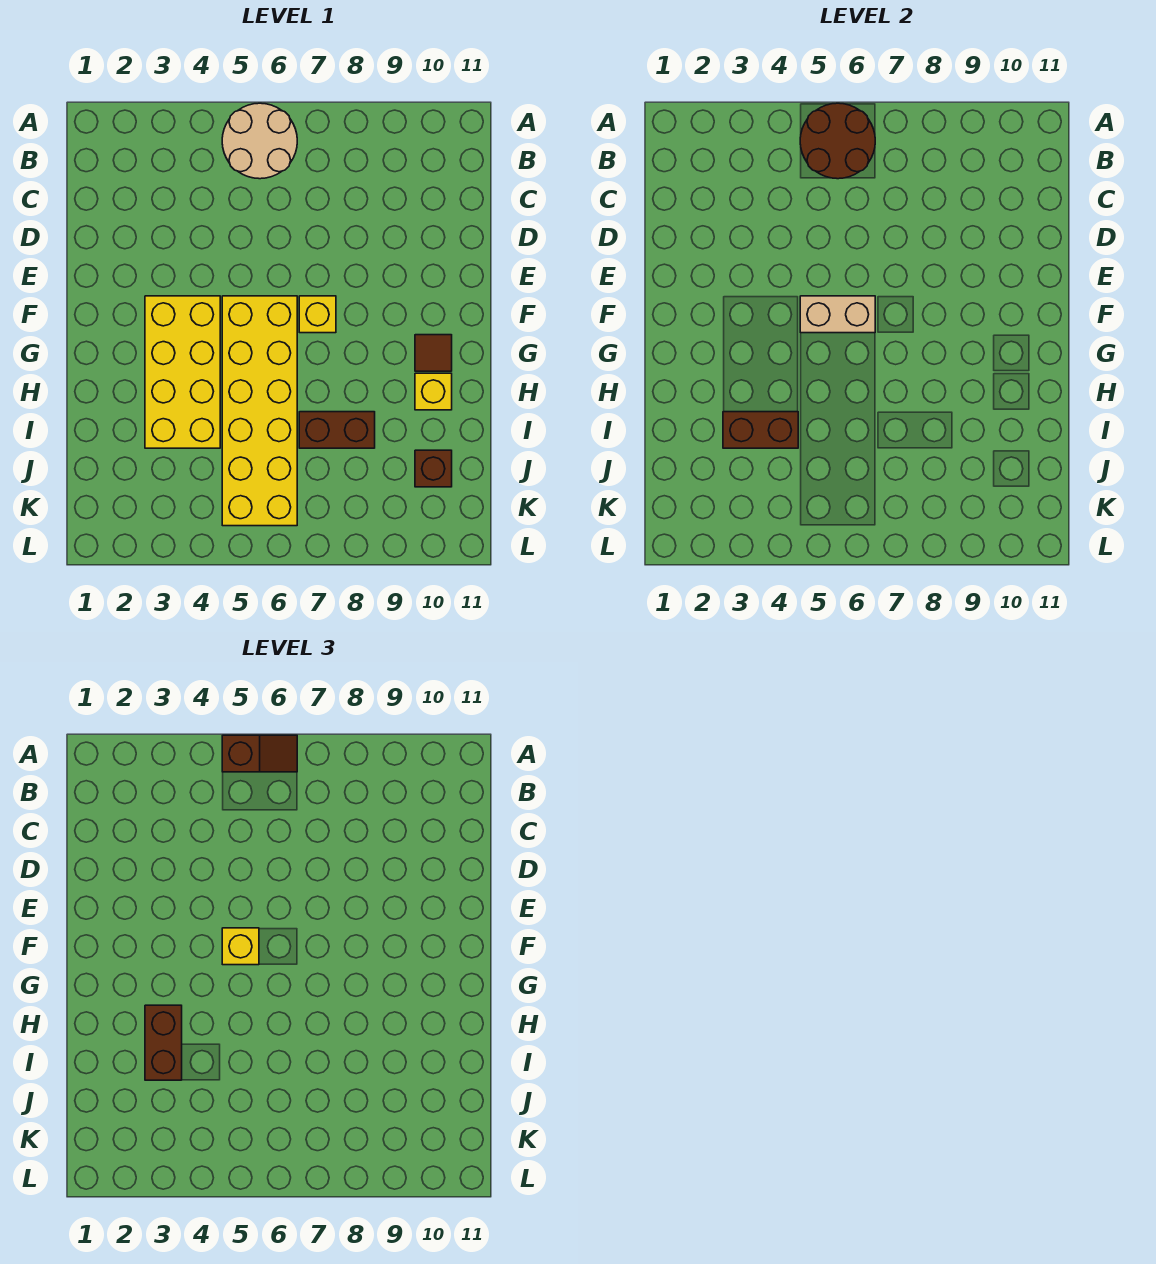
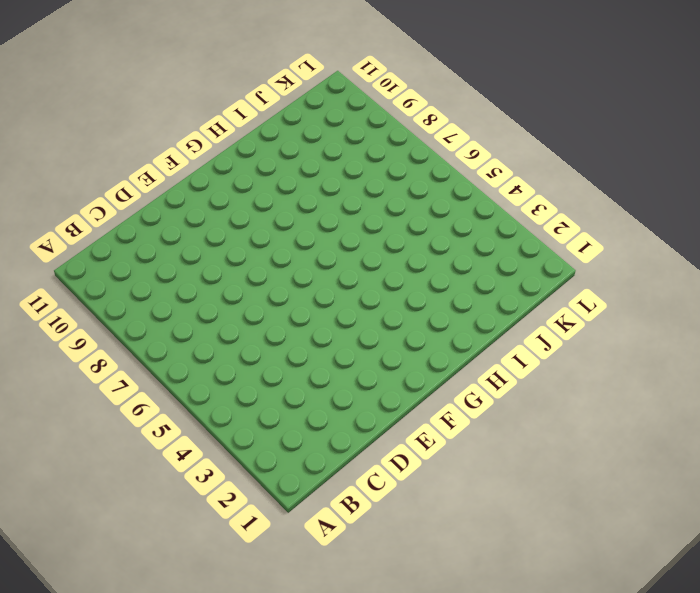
none -> tan 2x2 round brick [222,103,297,179]
none -> yellow 2x4 brick [145,296,220,448]
none -> yellow 2x6 brick [222,296,297,526]

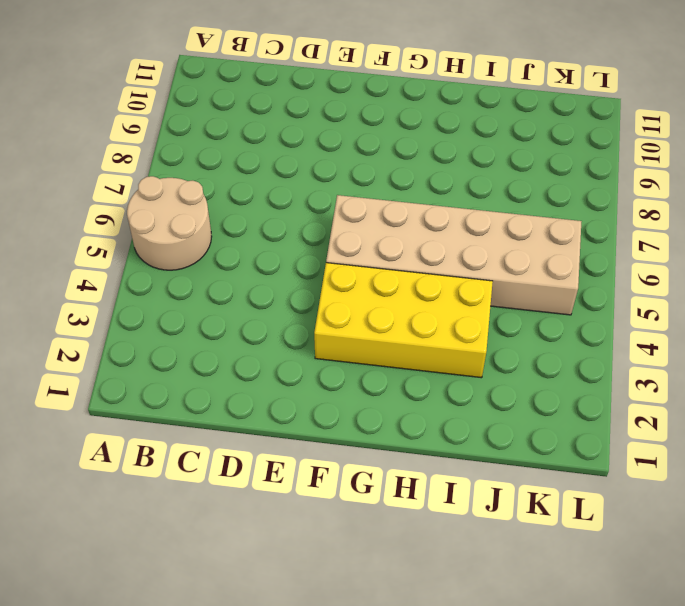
tan 2x6 brick [326,195,582,315] -> yellow 2x6 brick [222,296,297,526]
none -> yellow 1x1 brick [299,296,336,333]
none -> brown 1x1 tile [415,335,452,371]
none -> yellow 1x1 brick [415,373,452,410]

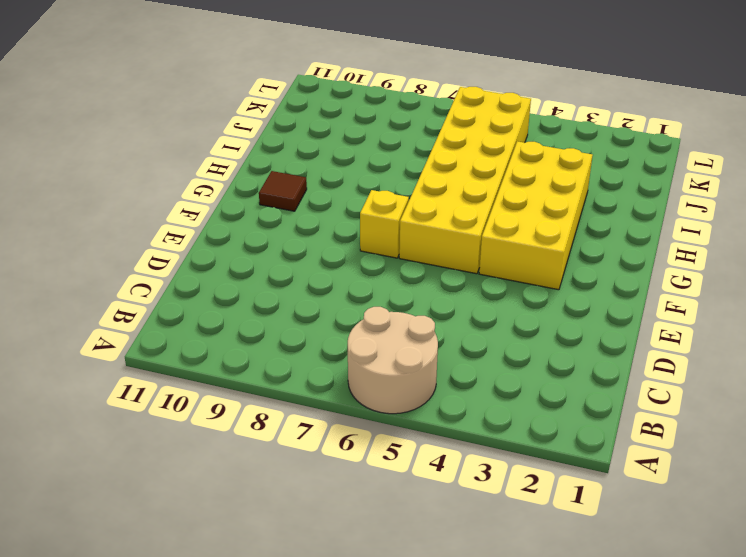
none -> yellow 1x1 brick [415,373,452,410]
none -> brown 1x2 brick [299,412,375,448]
none -> brown 1x1 brick [415,450,452,487]

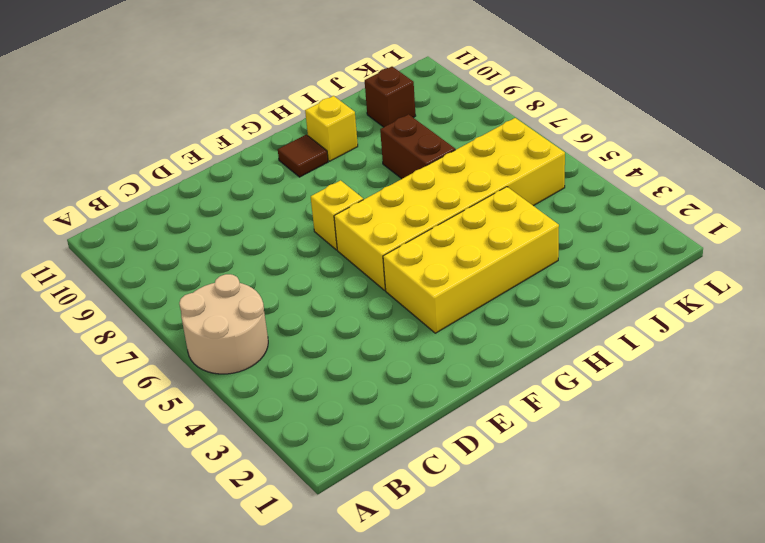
none -> brown 2x2 round brick [800,103,875,179]
none -> tan 1x2 brick [800,296,875,333]
none -> brown 1x2 brick [723,412,798,448]

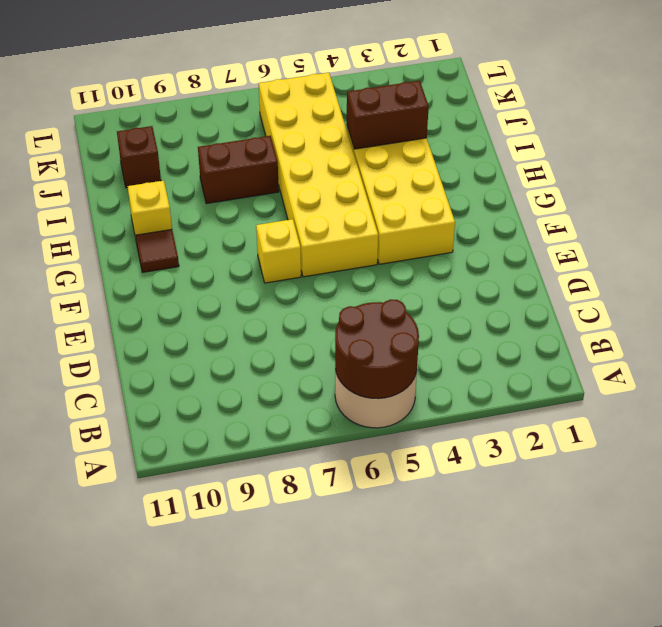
none -> tan 1x2 brick [800,296,875,333]
none -> brown 1x2 slope [222,735,297,772]
none -> yellow 1x1 brick [222,928,259,965]

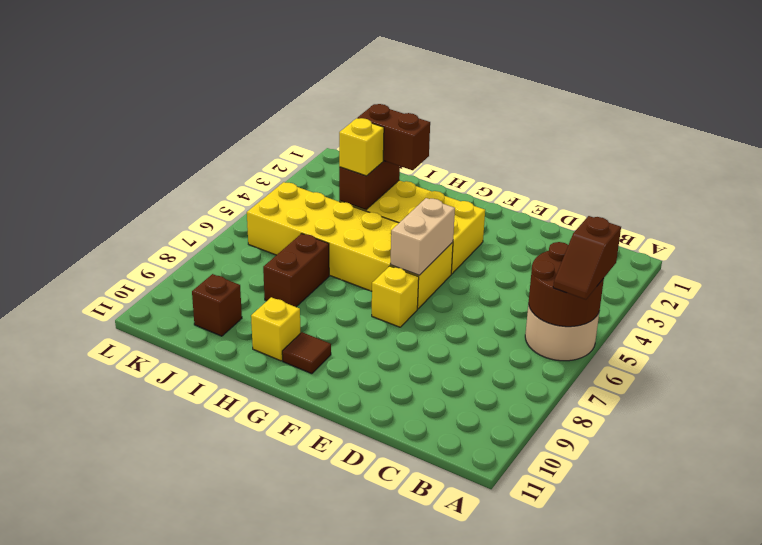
yellow 1x1 brick [339,118,384,176] -> yellow 1x1 brick moved to [222,928,259,965]

